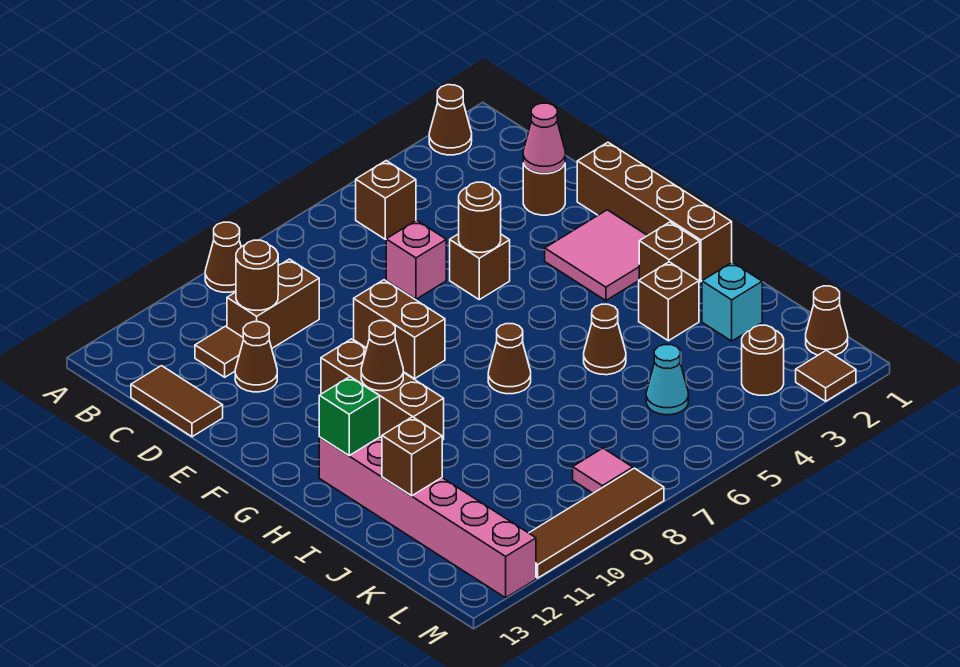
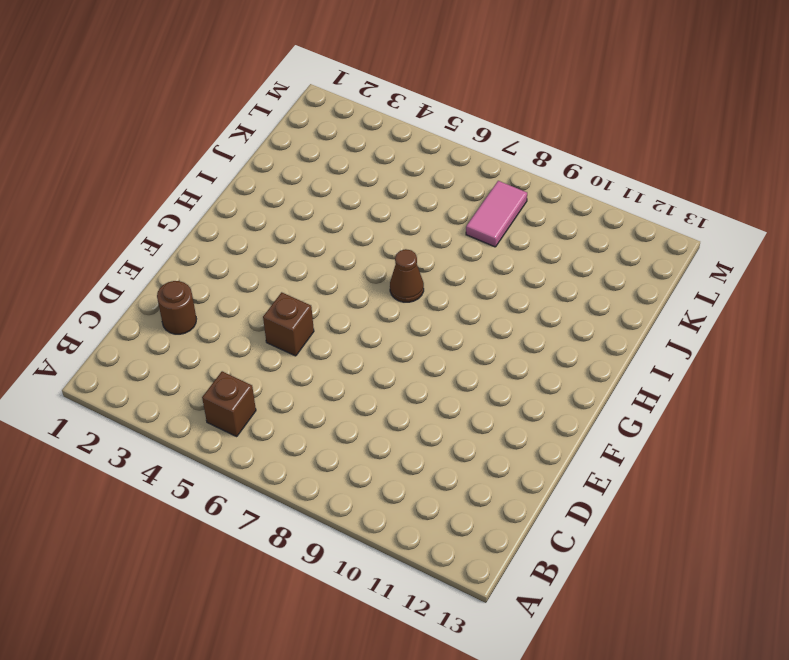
pink 1x2 tile [466,181,527,247] -> pink 1x1 tile [573,448,633,493]
none -> brown 1x1 cone [429,85,472,155]
none -> brown 1x1 cone [205,222,241,292]
none -> brown 1x2 brick [227,259,319,348]
none -> brown 1x1 tile [195,326,243,377]

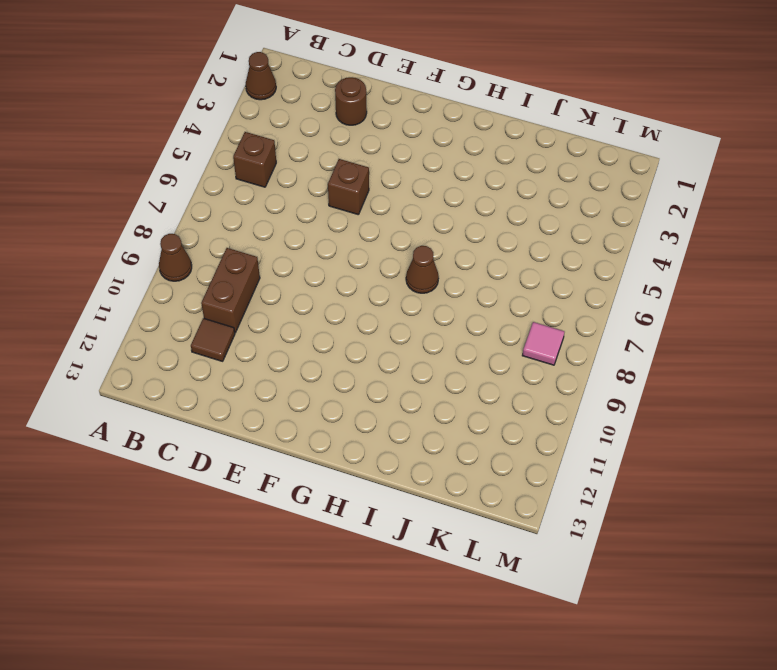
none -> brown 1x2 tile [131,366,223,437]
none -> pink 1x1 brick [386,220,446,299]
none -> brown 1x1 cone [235,322,277,392]
none -> brown 1x4 brick [577,142,732,281]

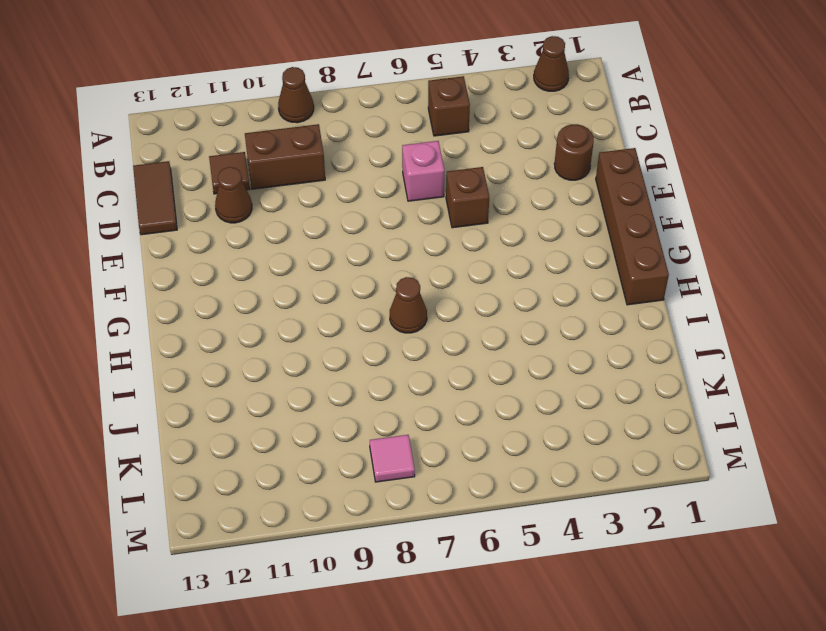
none -> brown 1x2 brick [354,280,445,379]
none -> pink 2x2 tile [545,210,647,301]
none -> brown 1x3 brick [321,339,444,440]
none -> brown 1x1 brick [639,222,700,282]

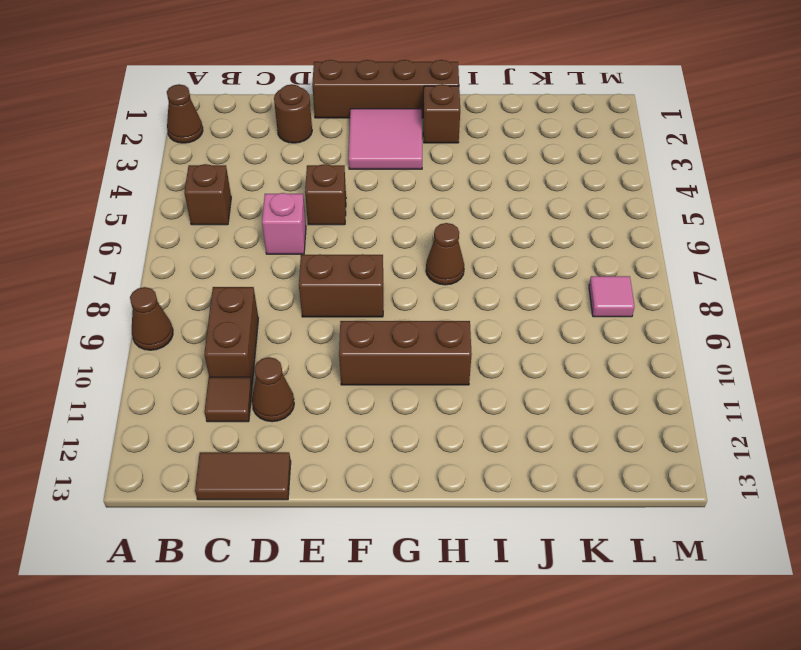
none -> pink 1x6 brick [319,437,536,598]
none -> brown 1x1 brick [639,262,699,341]
none -> brown 1x1 cone [584,304,626,375]
none -> cyan 1x1 brick [702,262,762,341]

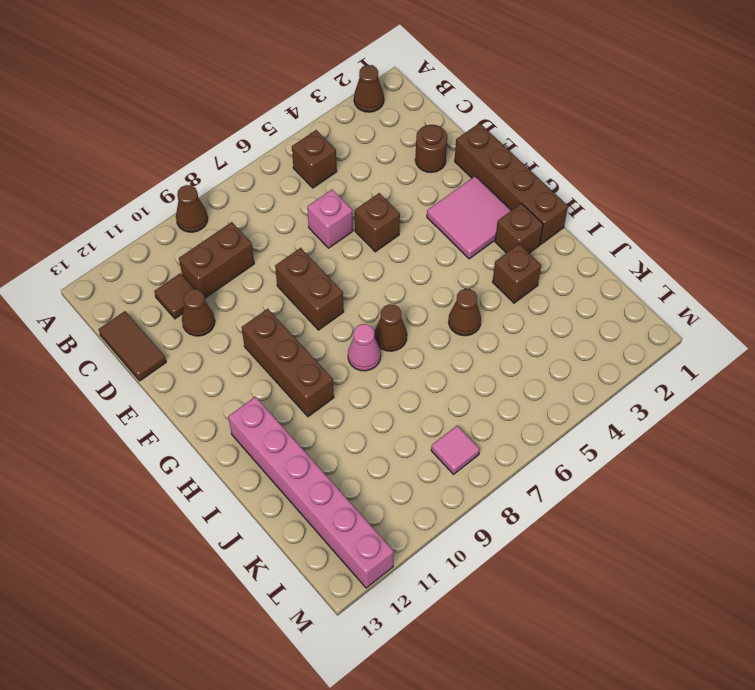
pink 1x1 cone [348,324,381,371] -> pink 1x1 cone moved to [523,103,565,173]
none -> cyan 1x1 brick [702,262,762,341]
none -> cyan 1x1 cone [646,345,688,415]
none -> brown 1x1 cone [806,286,848,355]
none -> brown 1x1 round brick [742,325,784,395]

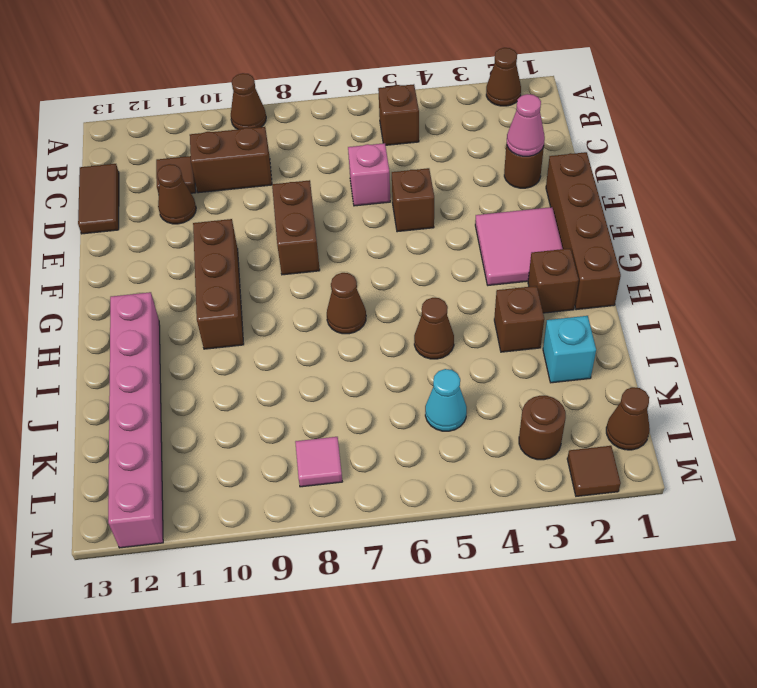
none -> brown 1x4 tile [529,468,664,578]
none -> brown 1x1 round brick [236,240,278,310]
none -> brown 1x1 round brick [459,182,501,252]
none -> brown 1x1 cone [361,321,403,391]

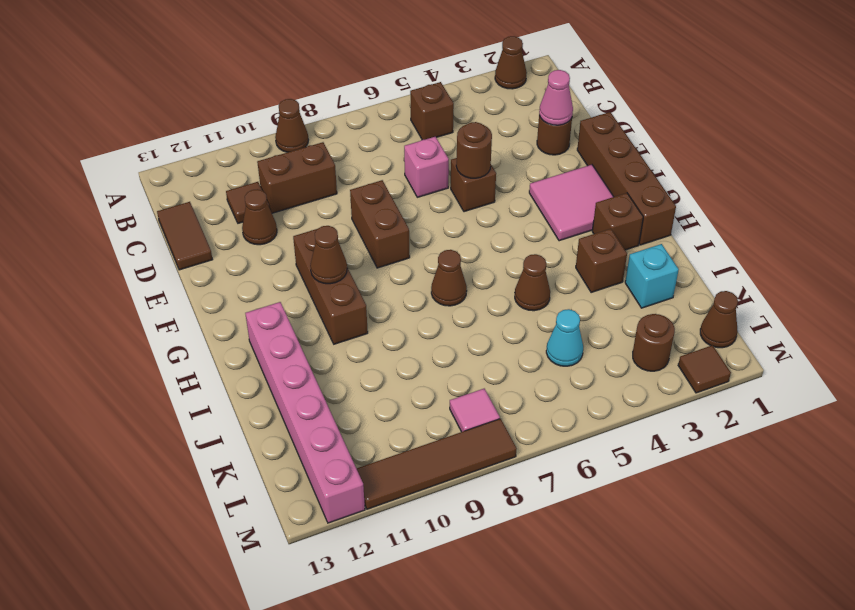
none -> brown 1x1 round brick [236,240,278,310]
none -> green 1x1 brick [319,377,380,455]
none -> brown 1x1 brick [382,417,442,496]

